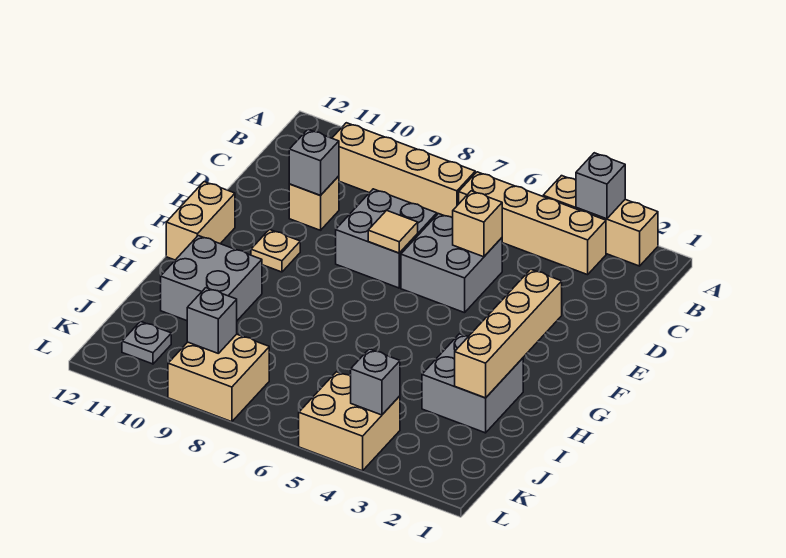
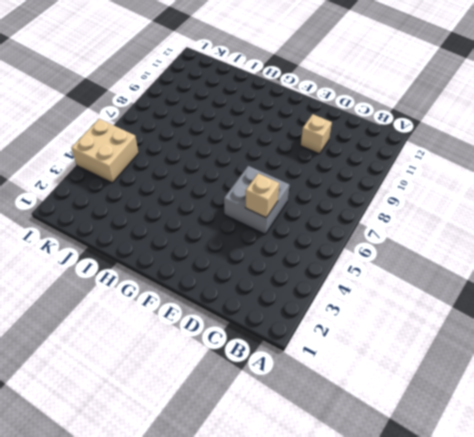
none -> tan 1x3 brick [543,176,658,266]
none -> tan 1x4 brick [459,172,606,275]
none -> tan 1x4 brick [332,123,475,218]

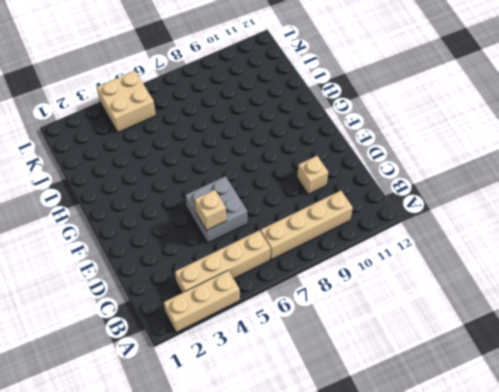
none -> grey 2x2 brick [336,189,437,288]
none -> tan 1x1 plate [251,229,300,272]
none -> tan 1x2 brick [166,182,235,260]

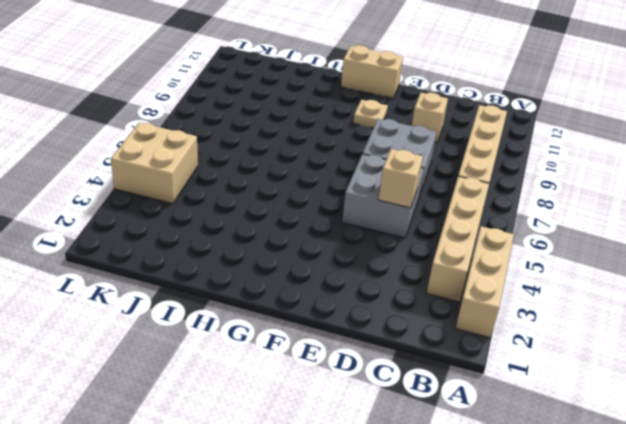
none -> grey 2x2 brick [422,334,523,433]
none -> grey 2x2 brick [161,236,262,321]
none -> tan 2x2 brick [168,334,269,422]

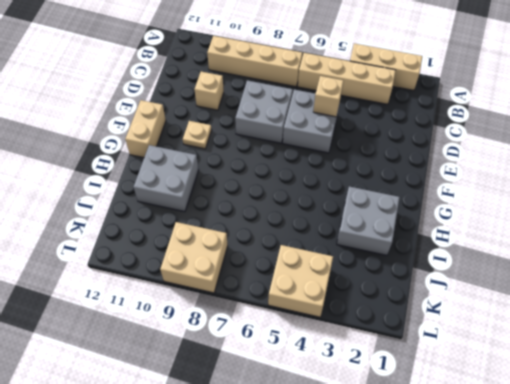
none -> grey 1x1 plate [122,321,171,364]
none -> grey 1x1 brick [576,153,625,219]
none -> grey 1x1 brick [289,130,339,195]

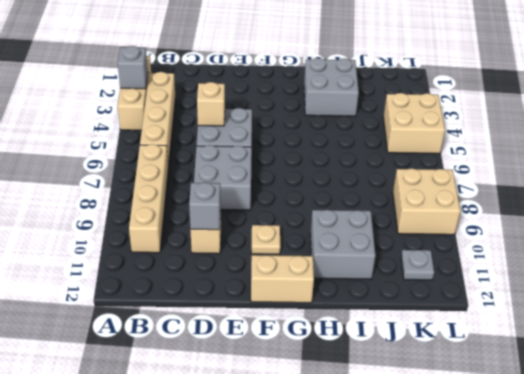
none -> tan 1x1 tile [368,210,418,253]
none -> tan 1x4 brick [455,269,562,398]
none -> grey 1x1 brick [351,349,400,415]

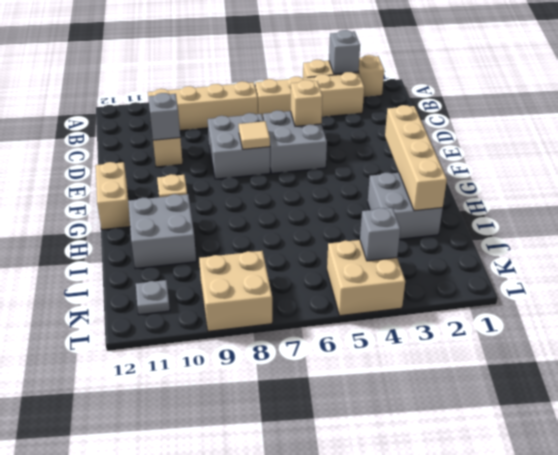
none -> grey 1x1 brick [187,288,237,353]

